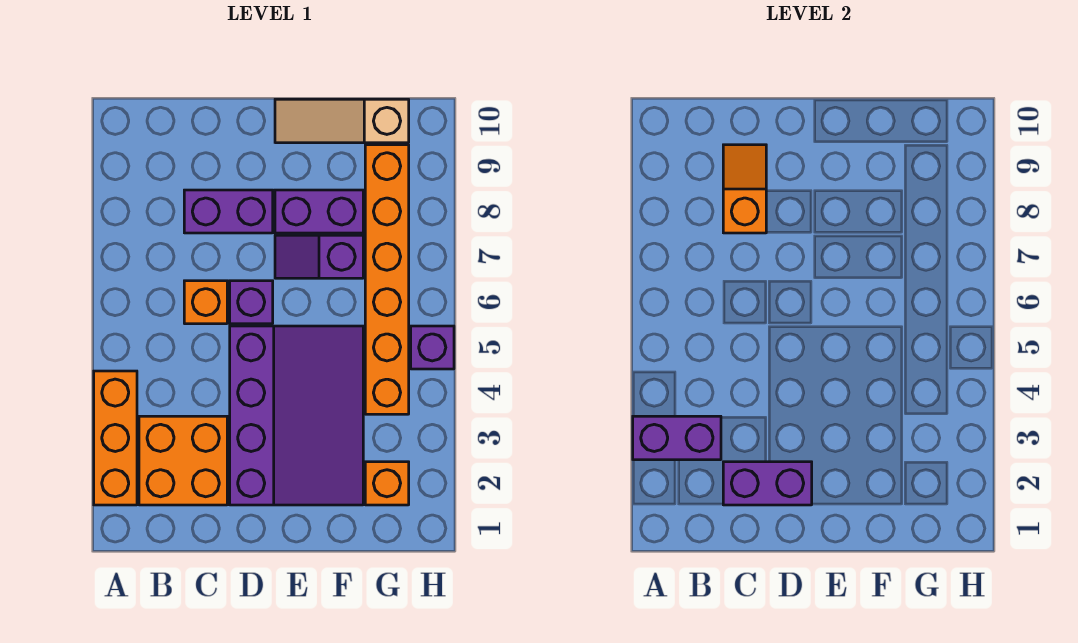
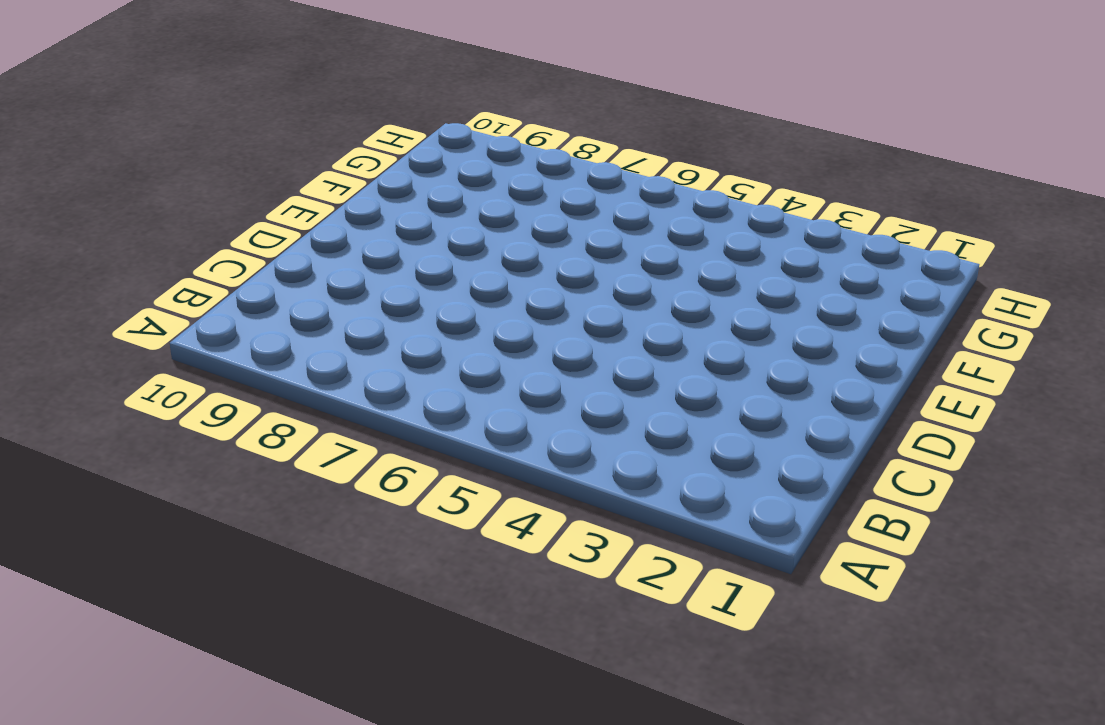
none -> orange 1x3 brick [94,371,137,505]
none -> orange 2x2 brick [139,416,227,505]
none -> orange 1x1 brick [184,281,227,324]

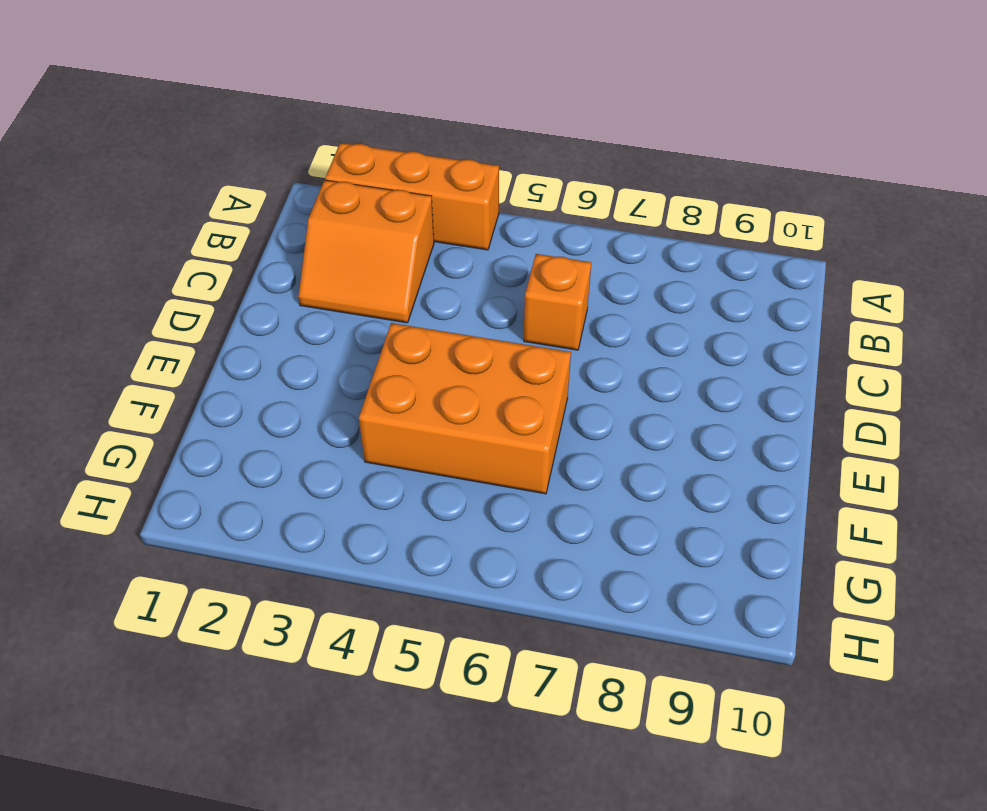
orange 2x2 slope [298,180,434,323] -> orange 2x2 brick [139,416,227,505]
orange 2x3 brick [359,323,571,494] -> purple 3x4 slope [230,326,363,505]
none -> purple 1x2 brick [184,190,273,233]
none -> purple 1x1 brick [230,281,273,324]
none -> purple 1x2 slope [275,235,363,278]

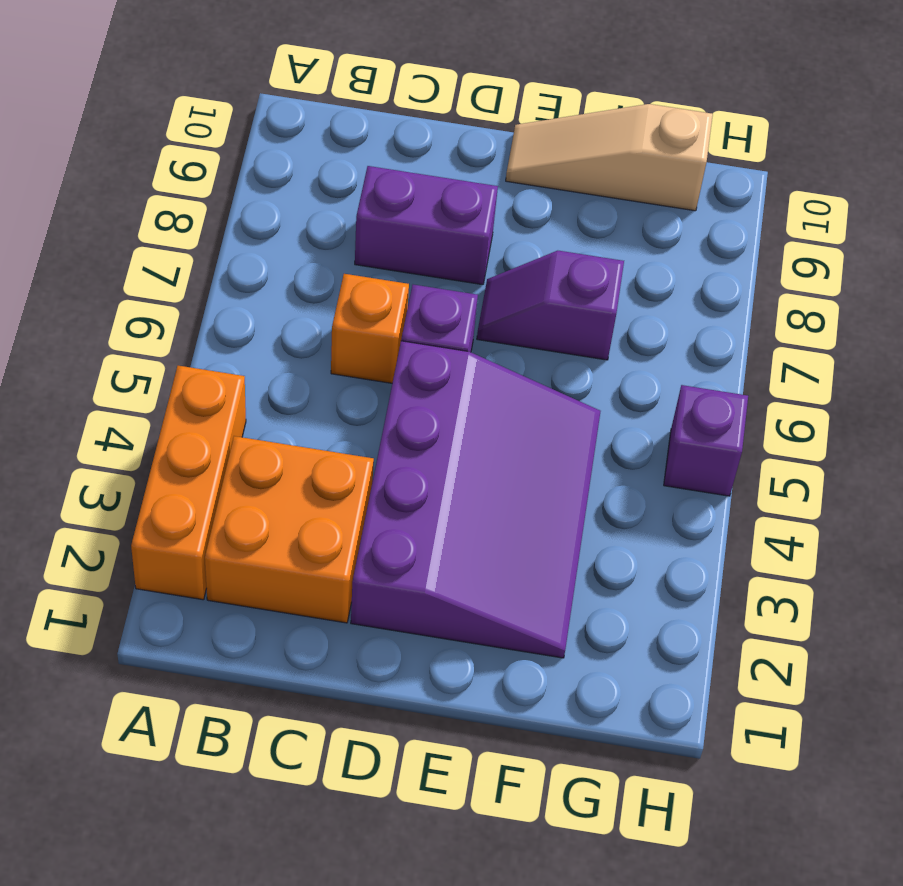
none -> purple 1x2 brick [275,190,363,233]
none -> orange 1x1 brick [365,462,409,505]
none -> orange 1x6 brick [365,145,409,414]

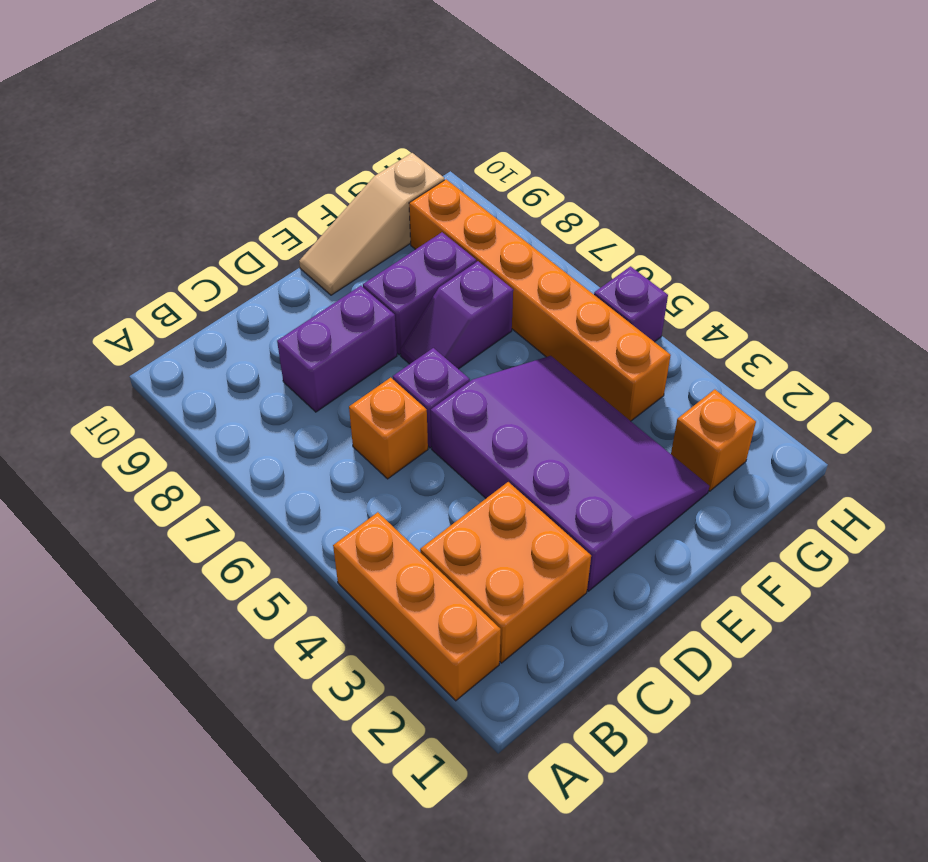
none -> purple 1x2 brick [633,416,721,460]
none -> purple 1x2 brick [723,462,812,505]
none -> orange 1x2 slope [723,145,766,233]

